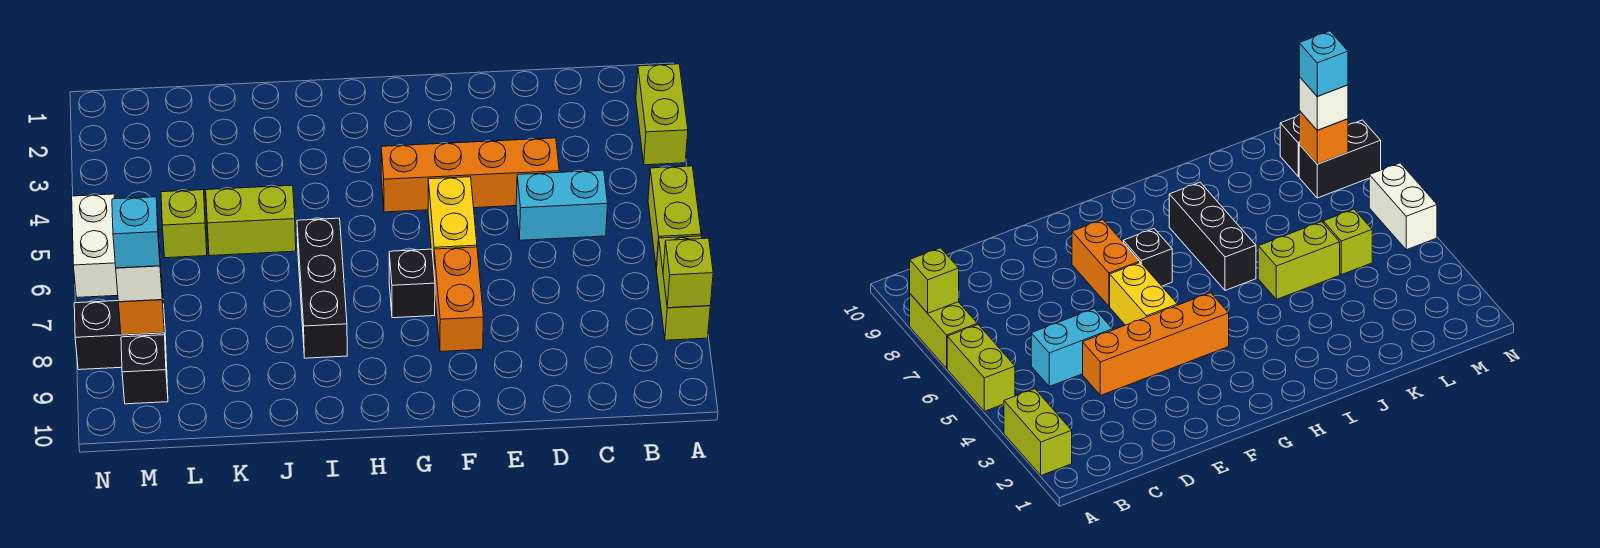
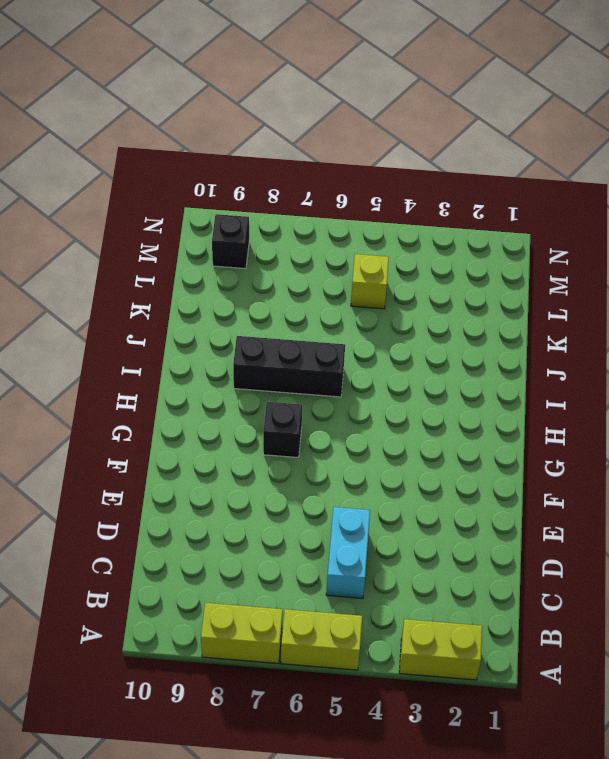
none -> orange 1x4 brick [381,138,559,212]
none -> yellow 1x2 brick [428,177,477,265]
none -> orange 1x2 brick [434,247,483,352]

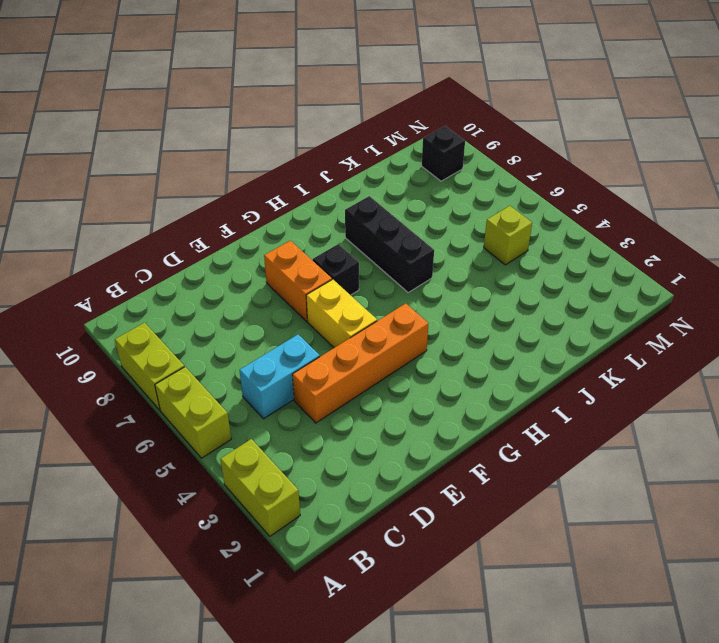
none -> lime 1x2 brick [206,185,296,256]
none -> black 1x2 brick [74,301,167,370]
none -> white 1x2 brick [72,194,118,297]

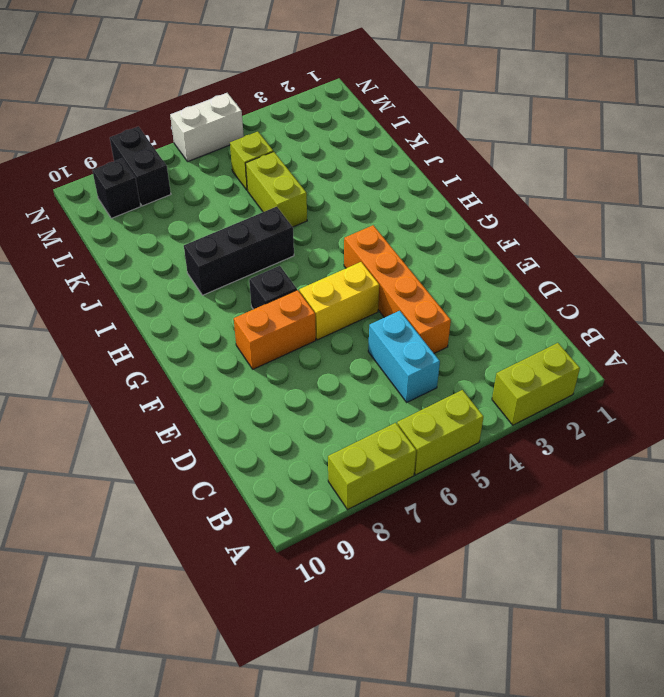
none -> lime 1x1 brick [663,238,713,308]
none -> orange 1x1 brick [118,274,164,335]
none -> white 1x1 brick [116,244,162,302]

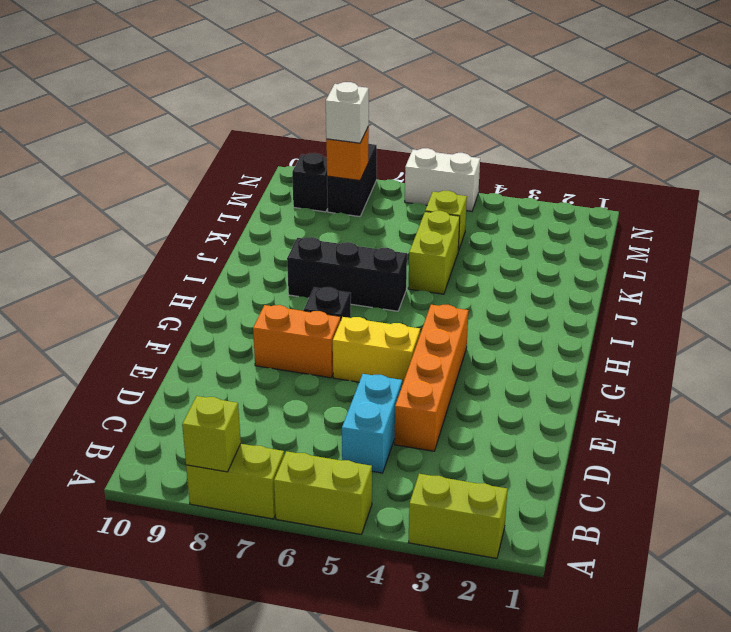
none -> cyan 1x1 brick [112,197,160,268]

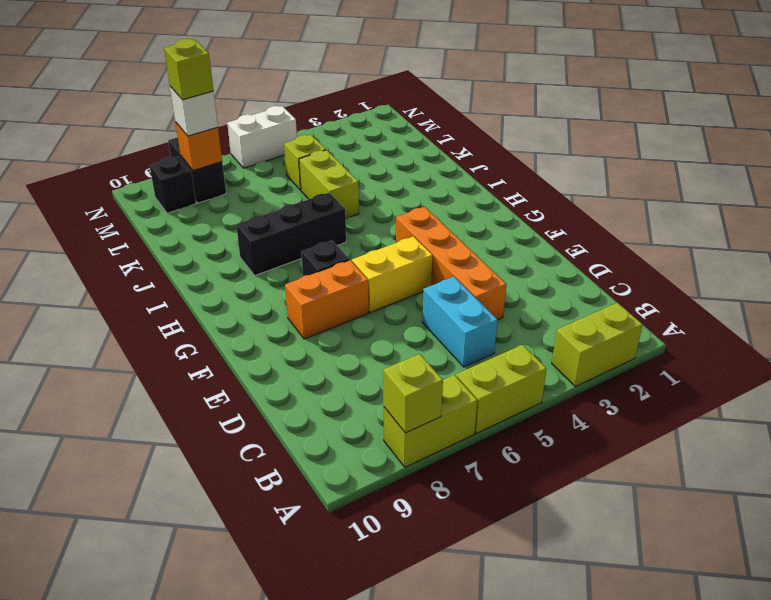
lime 1x1 brick [164,38,213,100] -> cyan 1x1 brick [112,197,160,268]

